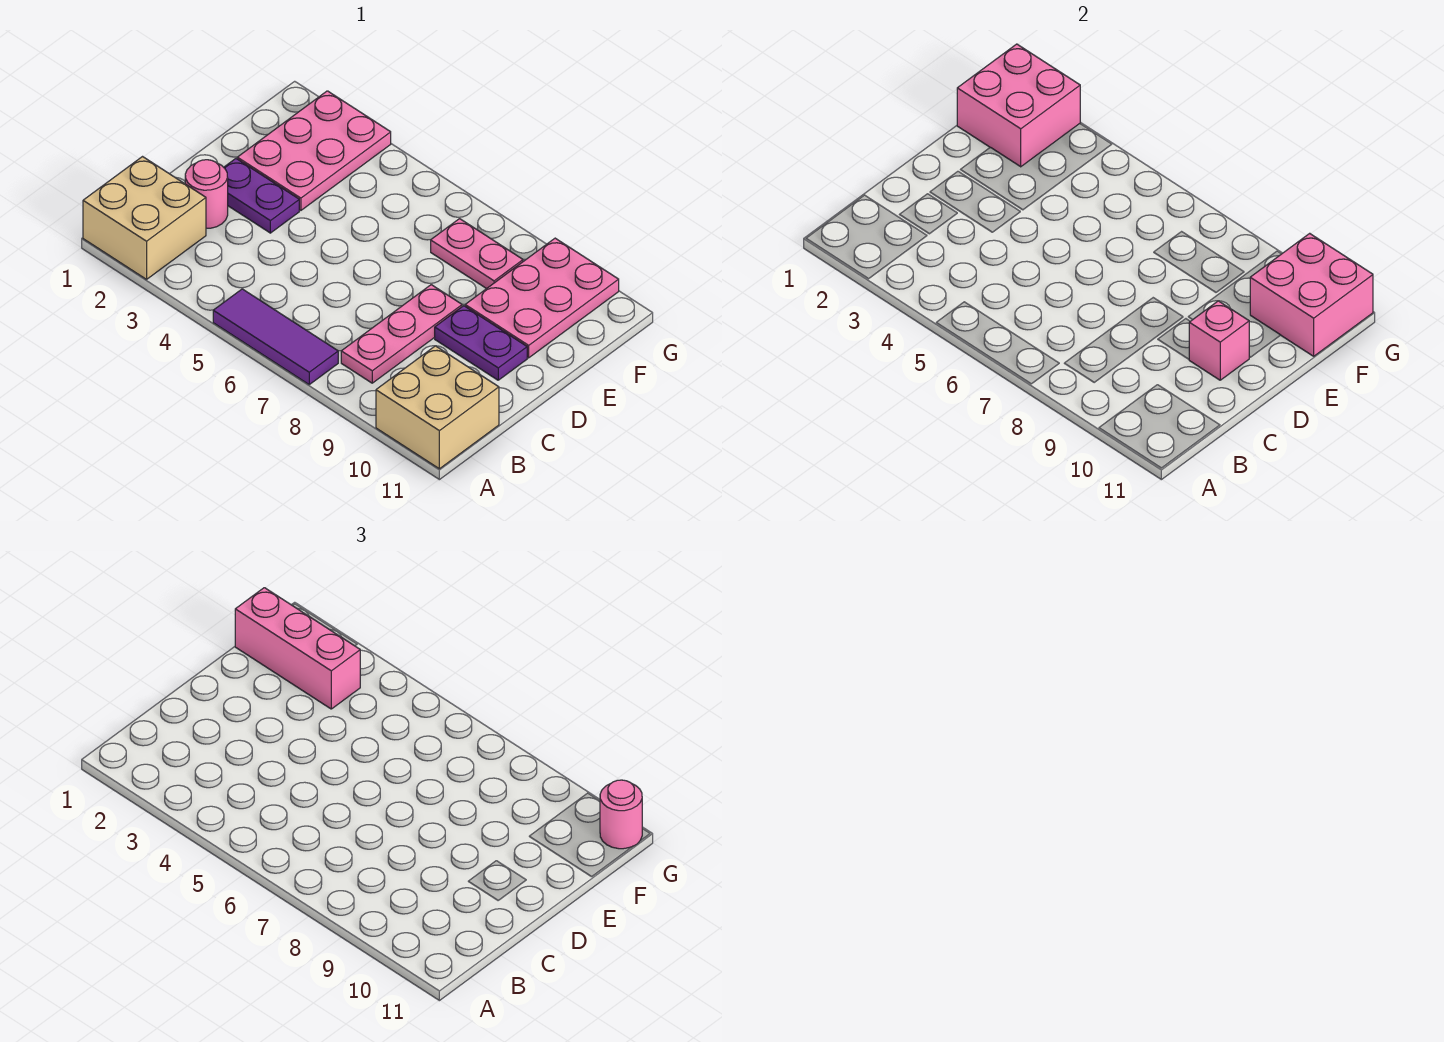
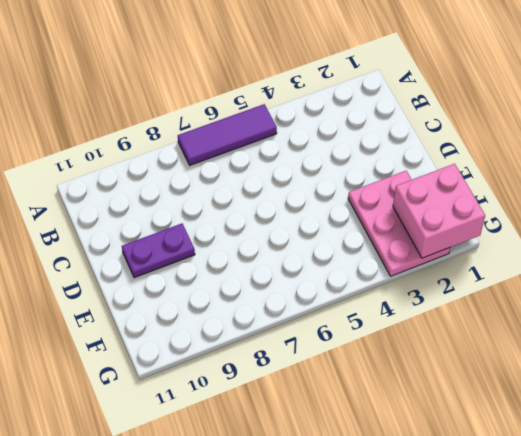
none -> tan 2x2 brick [83,157,206,279]
none -> tan 2x2 brick [376,346,499,469]
none -> pink 1x3 plate [341,285,462,383]

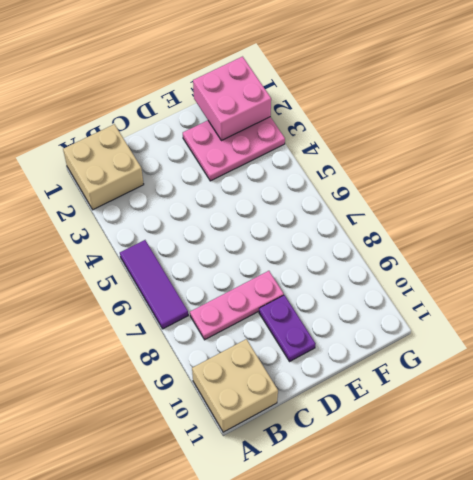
none -> pink 1x1 round brick [185,160,228,228]
none -> purple 1x2 plate [224,159,299,233]
none -> pink 2x3 plate [465,238,619,358]

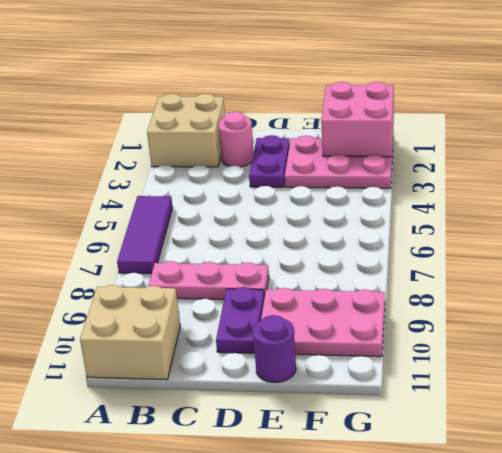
purple 1x1 round brick [253,315,296,383] -> none
none -> pink 1x2 plate [431,219,523,289]
none -> pink 1x1 brick [1189,301,1250,380]
none -> pink 2x2 brick [1250,233,1373,356]

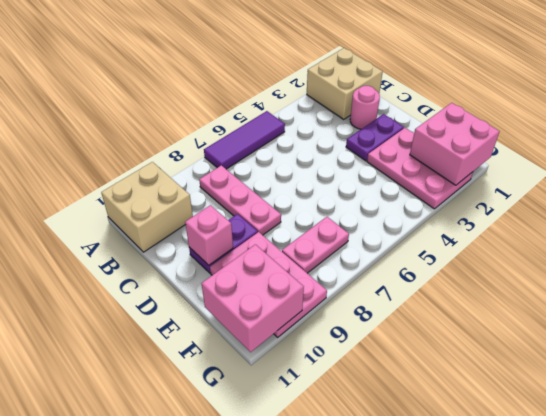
none -> pink 1x3 brick [235,588,360,709]
none -> pink 1x1 round brick [600,780,642,849]

